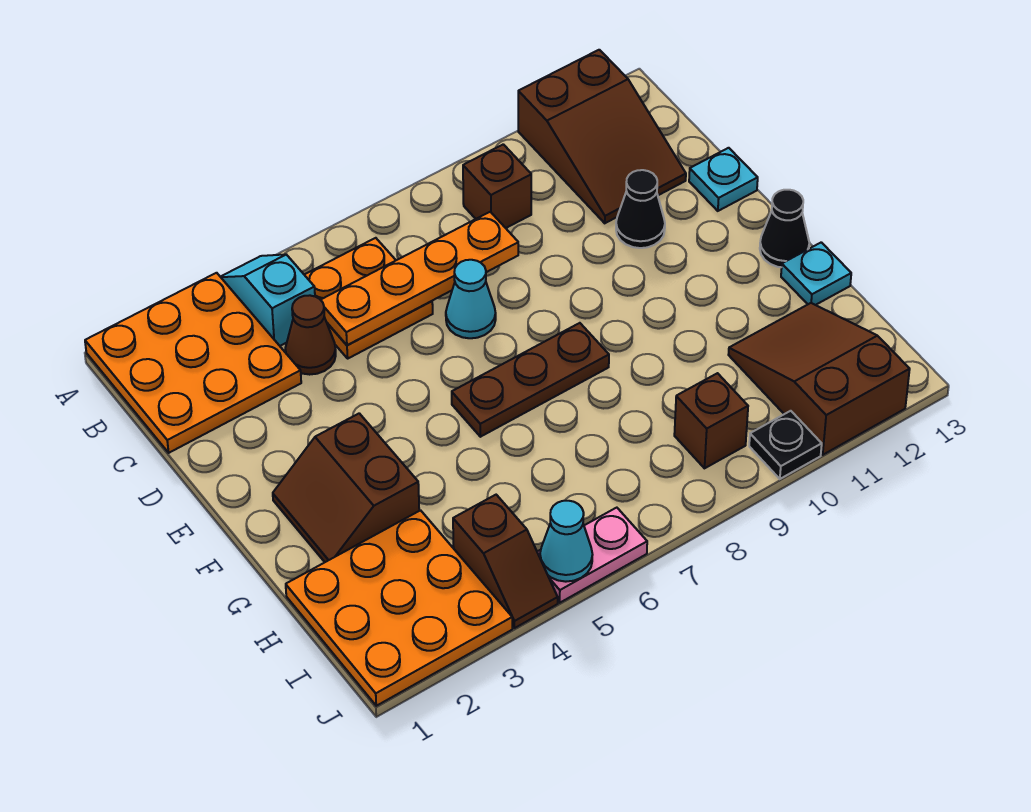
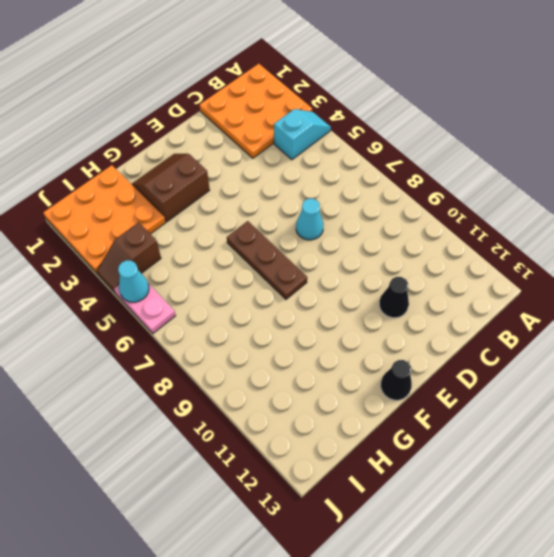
none -> brown 2x3 slope [518,50,686,223]
none -> orange 2x2 plate [304,238,433,358]
none -> brown 1x1 brick [463,144,531,228]

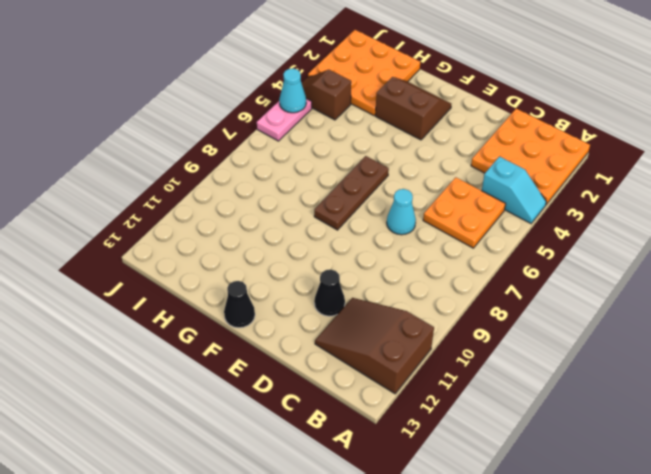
none -> brown 1x1 brick [463,144,531,228]
none -> brown 1x1 cone [285,295,336,375]
none -> cyan 1x1 plate [689,148,758,211]

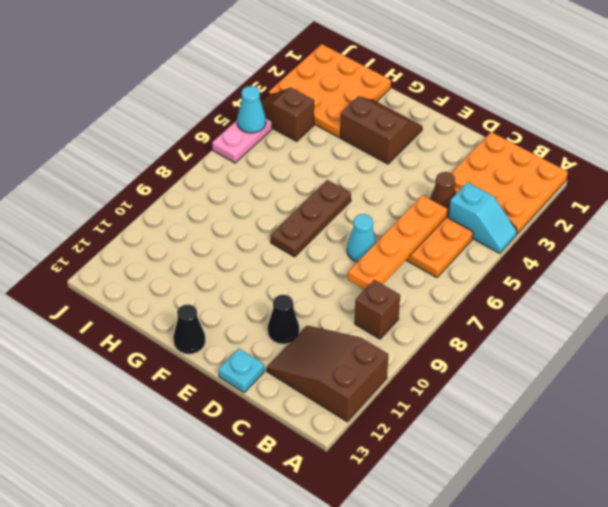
none -> cyan 1x1 plate [781,242,851,305]
none -> brown 2x3 slope [728,303,910,455]
none -> brown 1x1 brick [674,373,748,468]

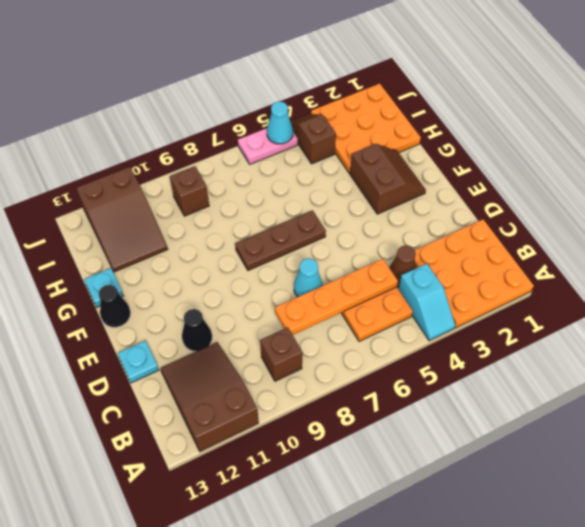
none -> black 1x1 plate [749,411,822,479]

